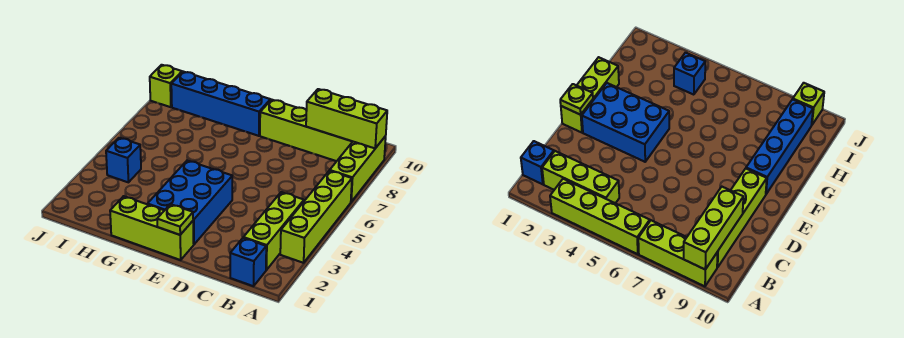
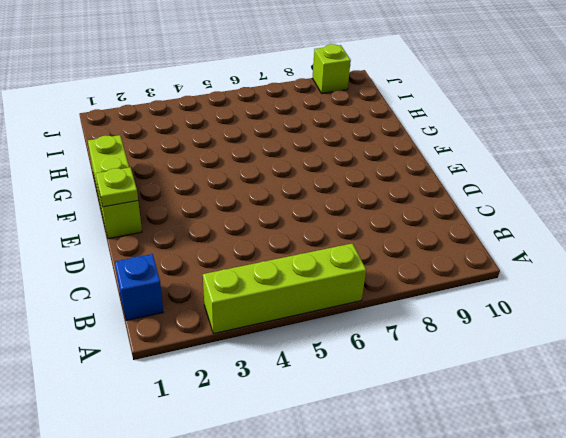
none -> lime 1x3 brick [330,136,386,202]
none -> lime 1x3 brick [243,192,304,270]
none -> lime 1x4 brick [260,100,353,161]

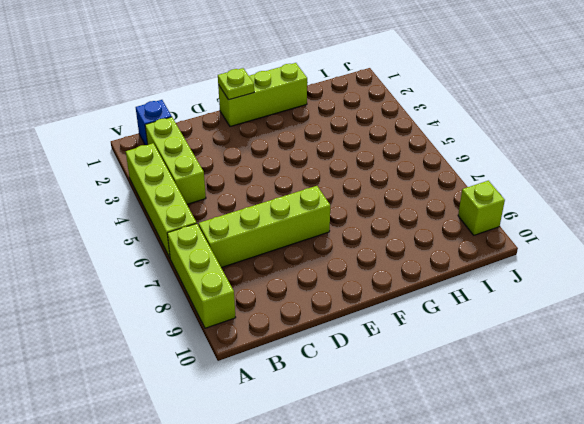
lime 1x4 brick [199,186,330,268] -> lime 1x4 brick moved to [260,100,353,161]
none -> blue 2x3 brick [148,160,232,244]
none -> blue 1x4 brick [171,72,270,136]
none -> blue 1x1 brick [106,138,141,182]

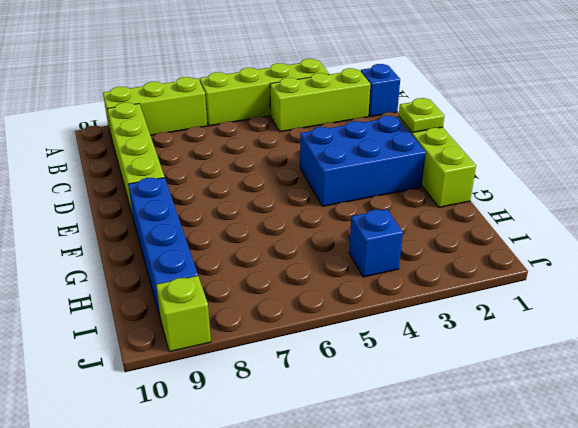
none -> lime 1x3 brick [306,89,387,148]

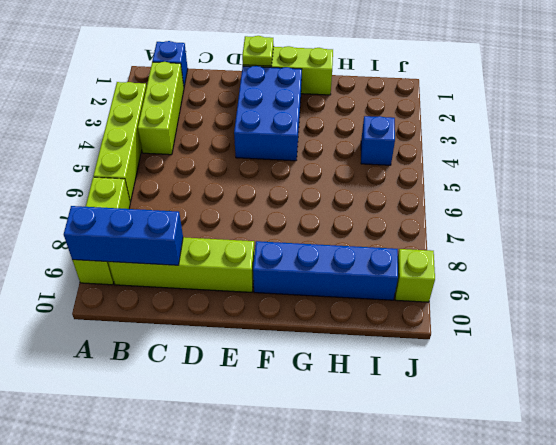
blue 1x3 brick [64,206,183,265] -> lime 1x3 brick [306,89,387,148]

